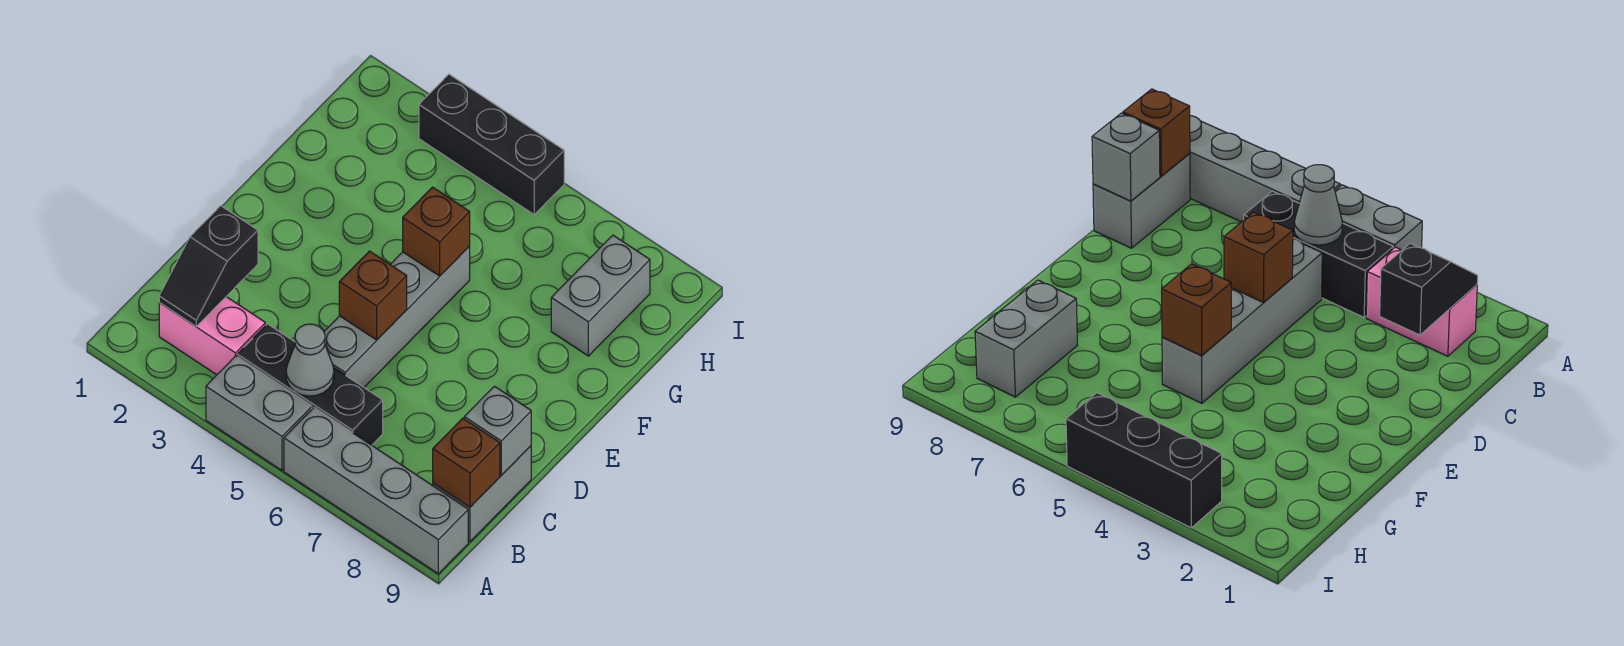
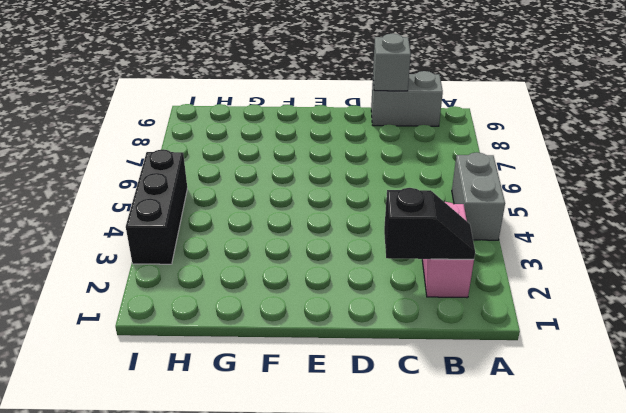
none -> grey 1x4 brick [284,408,468,574]
none -> black 1x3 brick [237,324,383,445]
none -> grey 1x4 brick [324,246,470,387]

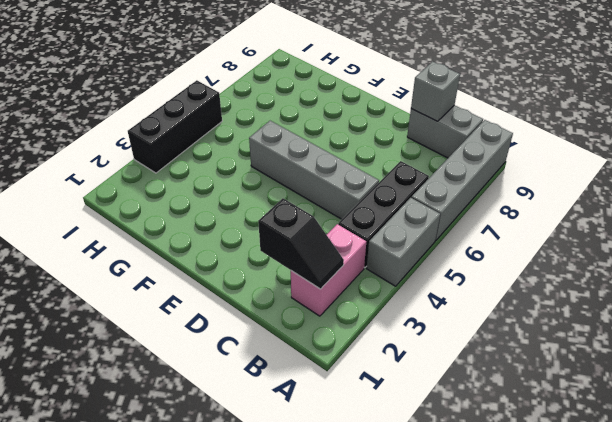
none -> grey 1x2 brick [551,235,650,356]
none -> grey 1x1 cone [286,324,334,396]
none -> brown 1x1 brick [433,418,500,507]

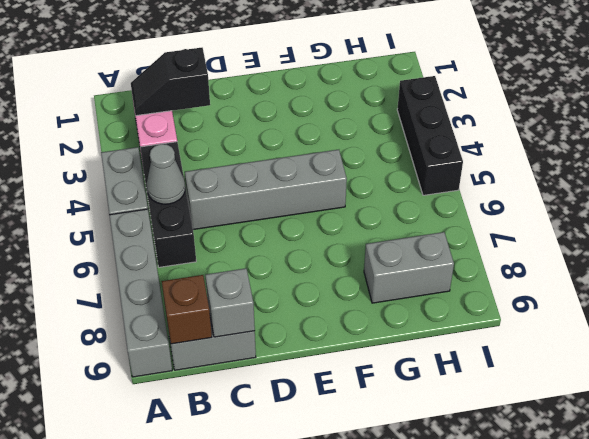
none -> brown 1x1 brick [339,251,407,340]
none -> brown 1x1 brick [403,187,470,276]

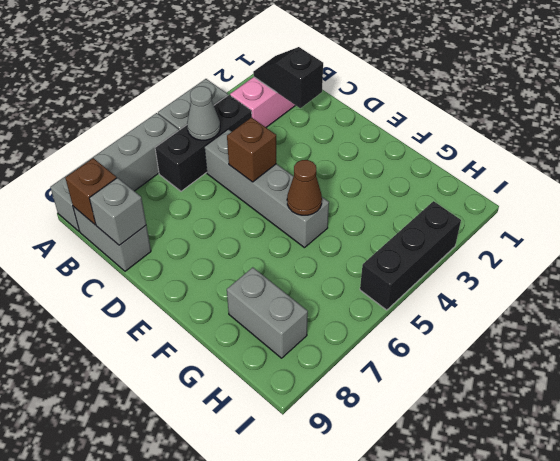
brown 1x1 cone [287,160,322,215] -> brown 1x1 brick [403,187,470,276]

